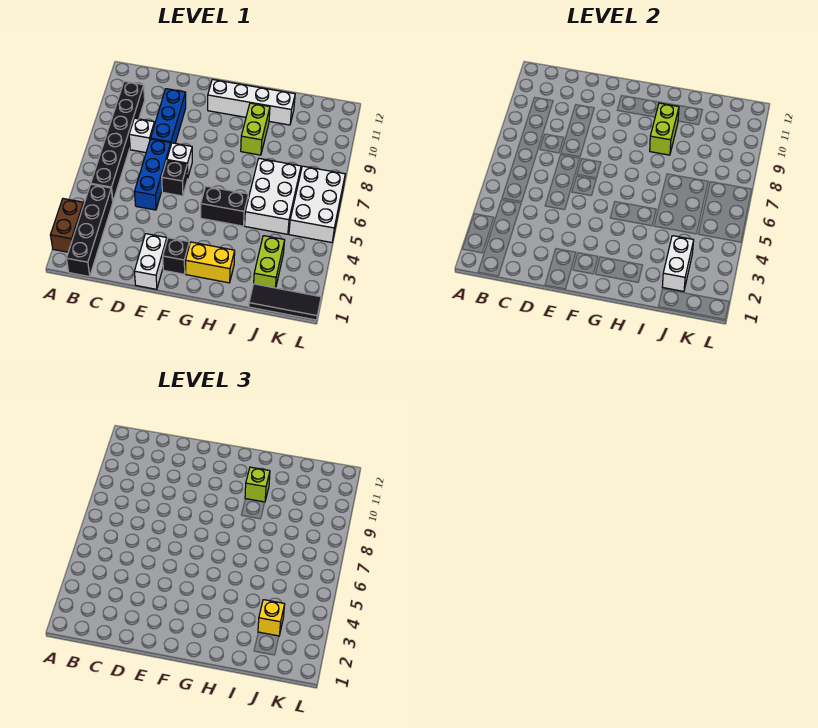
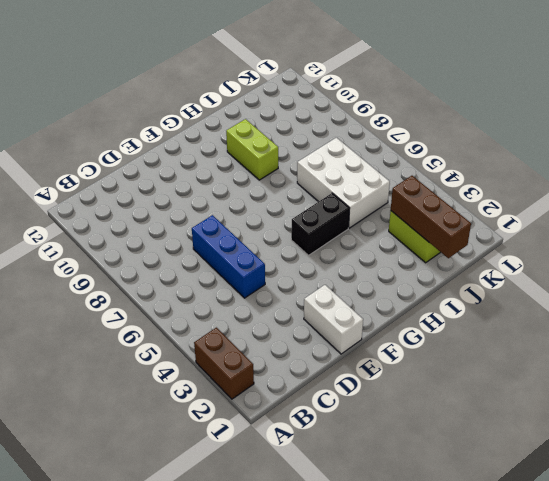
brown 1x3 brick [391,176,471,258] -> white 1x2 brick [662,236,694,291]
none -> black 1x4 brick [66,184,113,277]
none -> black 1x6 brick [91,81,145,201]
none -> white 1x1 brick [129,118,155,153]

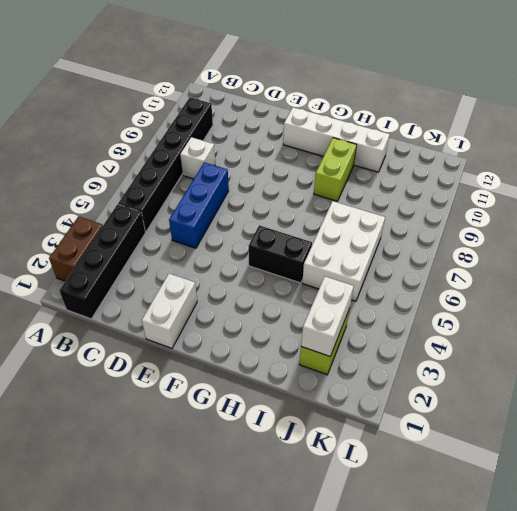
none -> blue 1x3 brick [151,89,186,144]
none -> black 1x1 brick [162,161,188,196]
none -> white 1x1 brick [167,143,192,176]

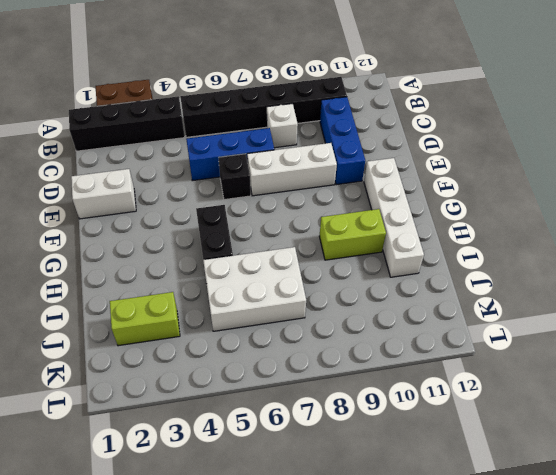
blue 1x3 brick [320,97,365,185] -> blue 1x3 brick turned to [151,89,186,144]
white 1x3 brick [247,143,337,196] -> white 1x1 brick [167,143,192,176]
none -> black 1x1 brick [163,238,189,274]
none -> yellow 1x2 brick [185,242,235,283]
none -> black 1x3 tile [249,284,321,320]

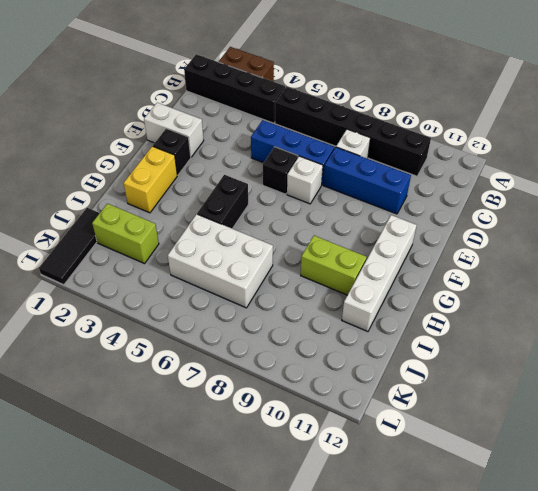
none -> white 2x3 brick [289,166,345,243]
none -> lime 1x2 brick [650,103,679,155]
none -> white 1x2 brick [662,236,694,291]

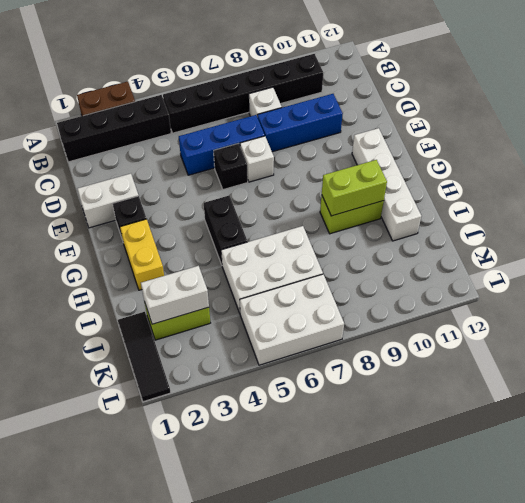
none -> lime 1x1 brick [245,467,270,502]
none -> yellow 1x1 brick [258,600,285,636]

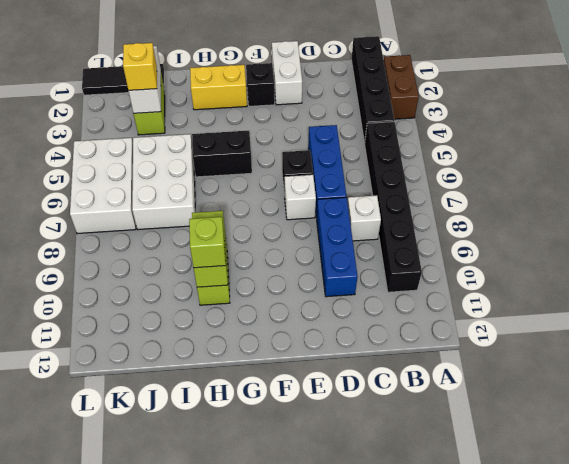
none -> white 1x4 brick [208,79,295,125]

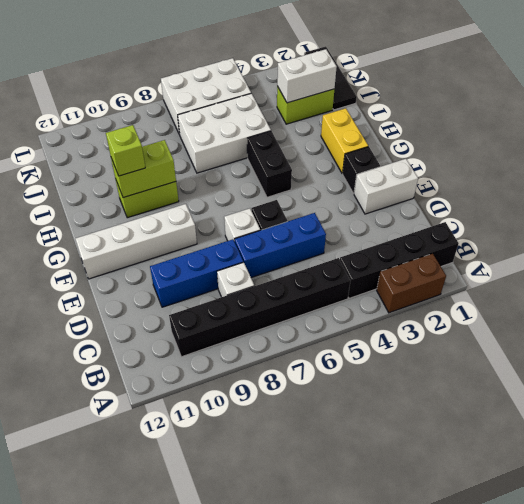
white 1x4 brick [75,204,197,279] -> white 1x4 brick turned to [208,79,295,125]
none -> yellow 1x1 brick [258,600,285,636]

